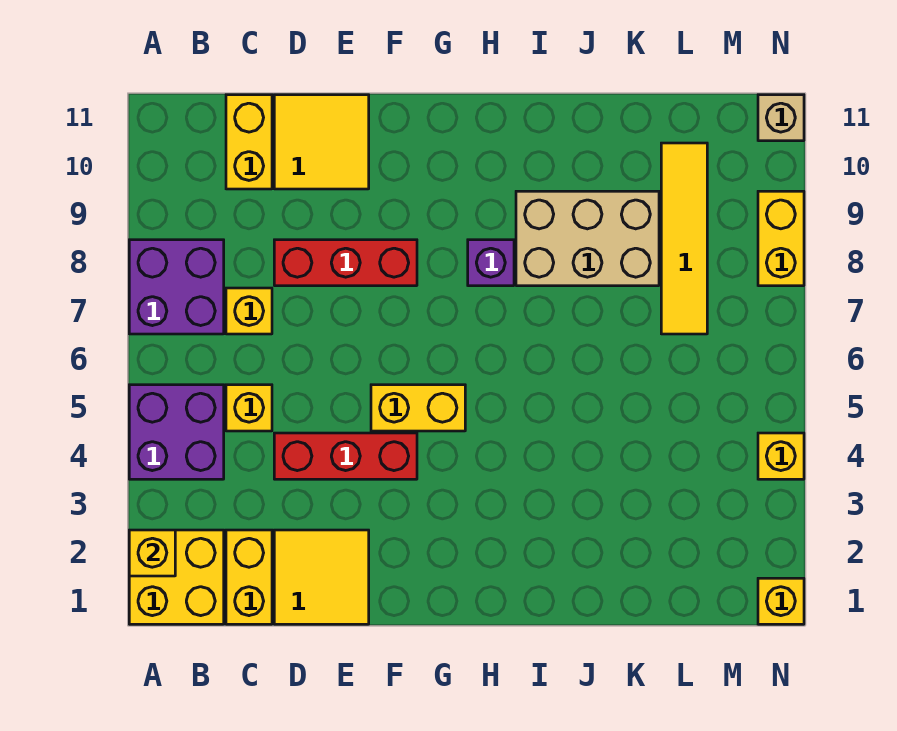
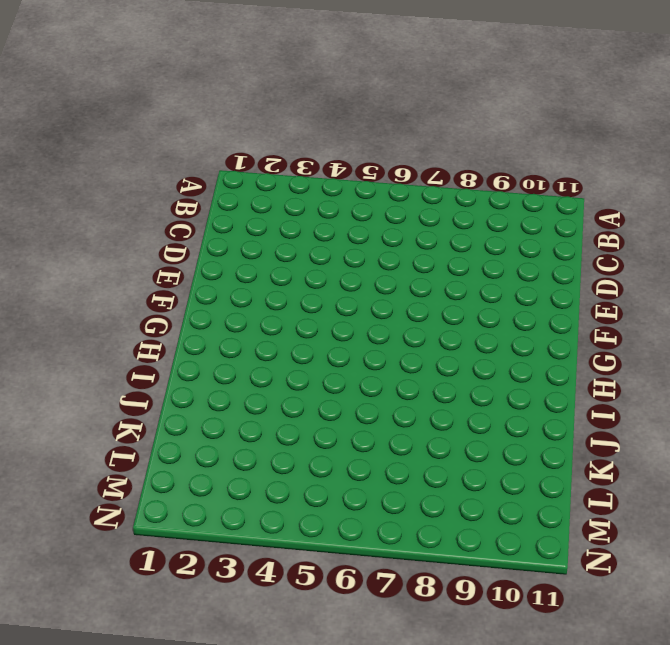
none -> yellow 2x2 brick [129,530,224,624]
none -> purple 2x2 brick [129,385,224,479]
none -> purple 2x2 brick [129,240,224,334]

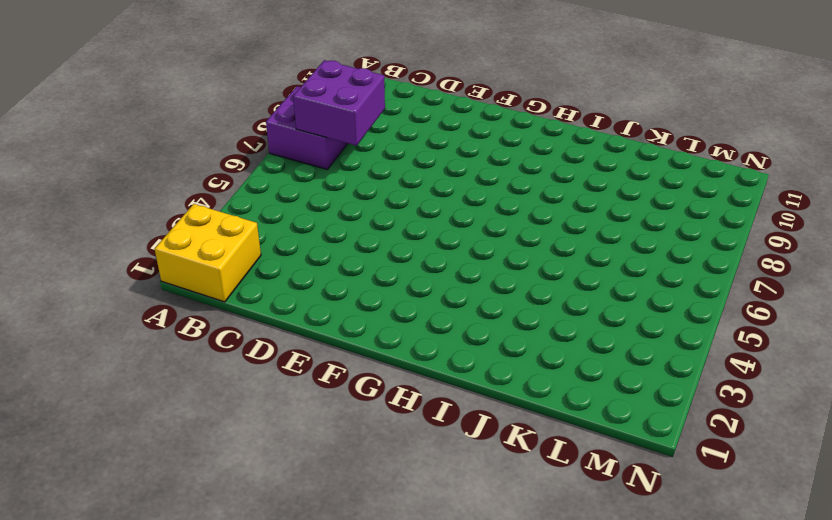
purple 2x2 brick [293,60,385,146] -> purple 2x2 brick moved to [129,385,224,479]
none -> yellow 1x2 brick [226,530,272,624]
none -> yellow 1x1 brick [226,385,272,431]
none -> yellow 1x1 brick [226,288,272,334]

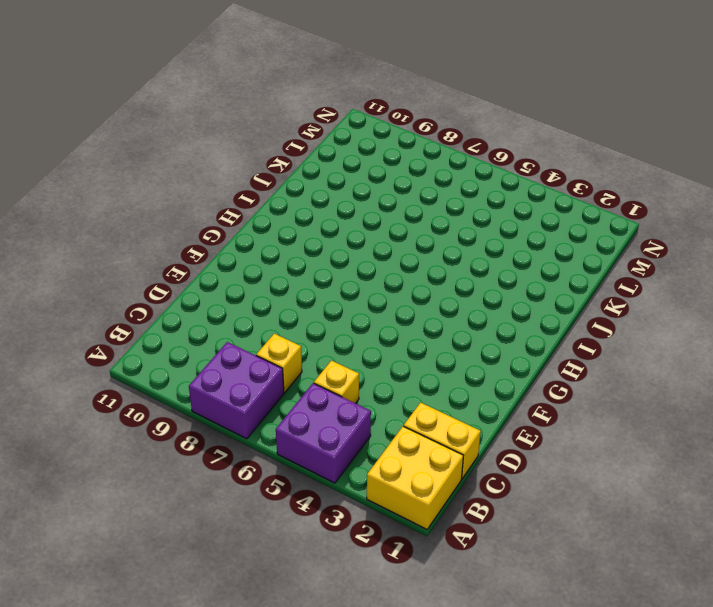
none -> yellow 1x2 brick [226,95,272,189]
none -> yellow 2x2 tile [274,530,369,624]
none -> red 1x3 brick [274,433,417,479]

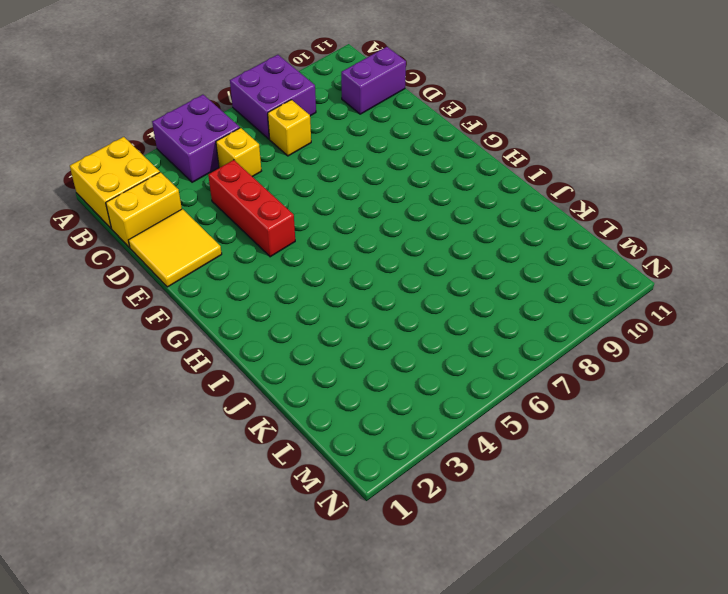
purple 1x2 brick [341,47,406,114] -> yellow 1x2 brick [226,95,272,189]
none -> red 1x3 brick [274,240,417,286]
none -> yellow 2x2 tile [274,95,369,189]
none -> yellow 1x2 brick [371,385,465,431]

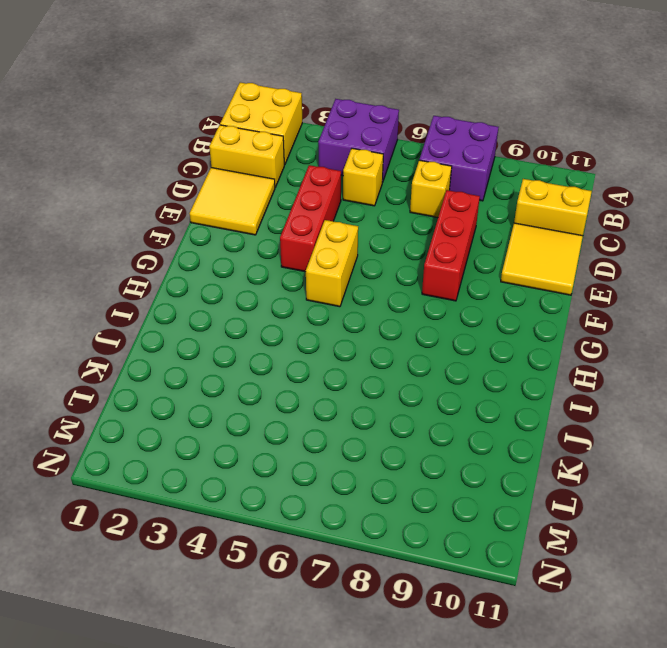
none -> purple 1x1 brick [468,240,514,286]
none -> tan 2x3 brick [516,191,659,286]
none -> yellow 1x4 tile [661,143,707,334]

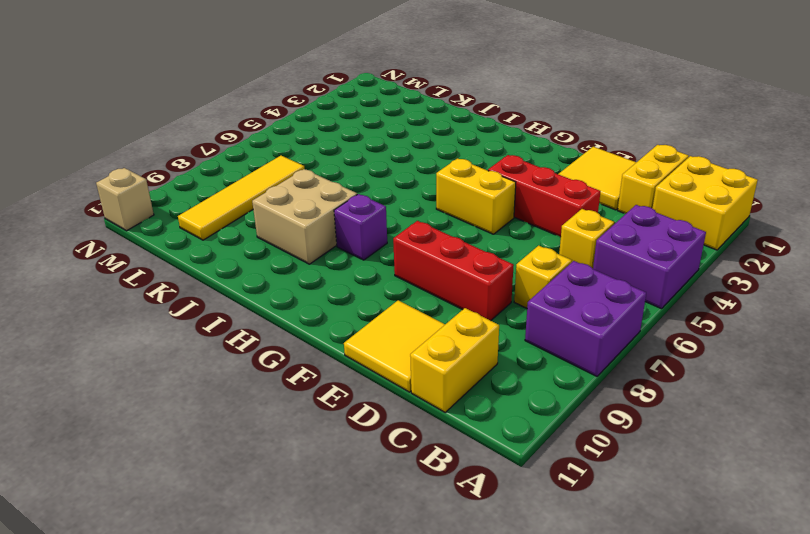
tan 2x2 brick [252,169,357,264] -> tan 2x3 brick [516,191,659,286]
none -> yellow 1x1 brick [758,578,804,624]
none -> yellow 1x1 brick [758,433,804,479]
none -> yellow 1x2 brick [758,191,804,286]

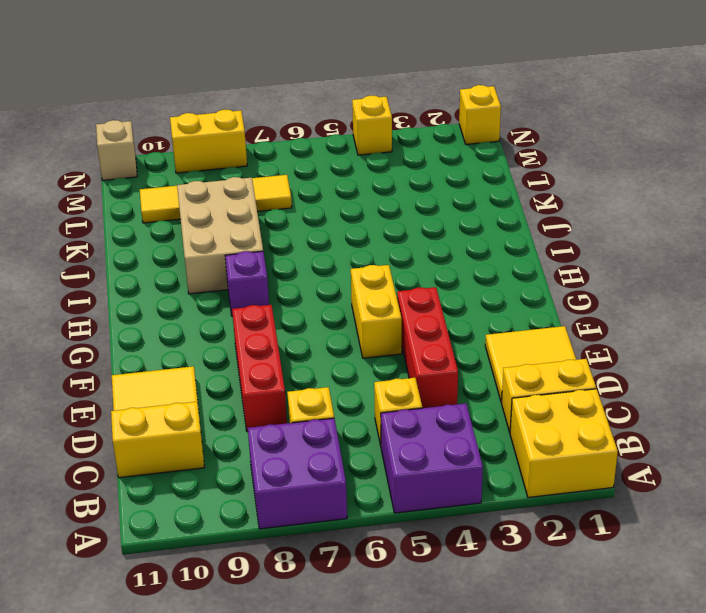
none -> yellow 1x1 brick [129,530,175,576]

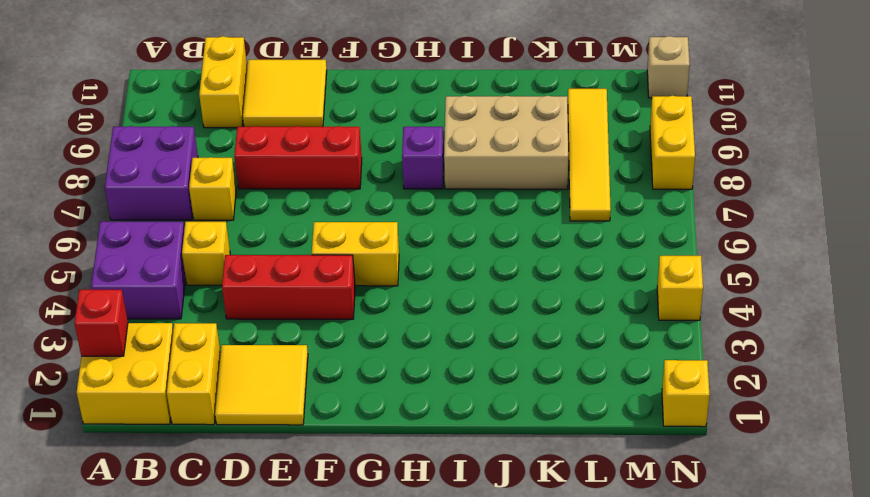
red 1x1 brick [74,290,128,356] -> yellow 1x1 brick [129,530,175,576]

